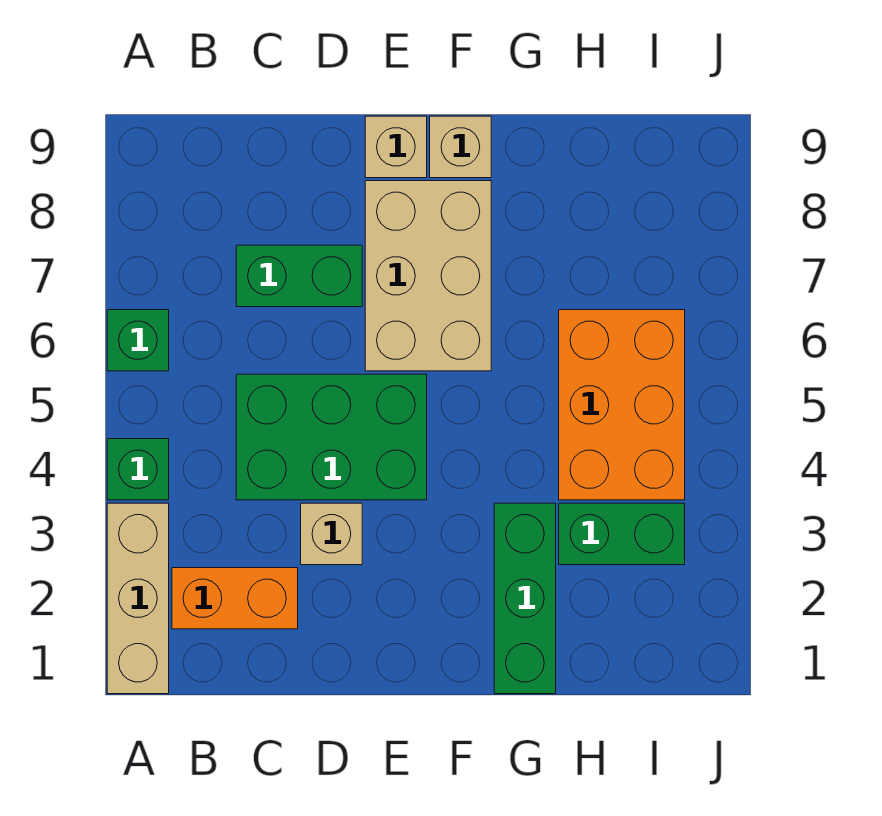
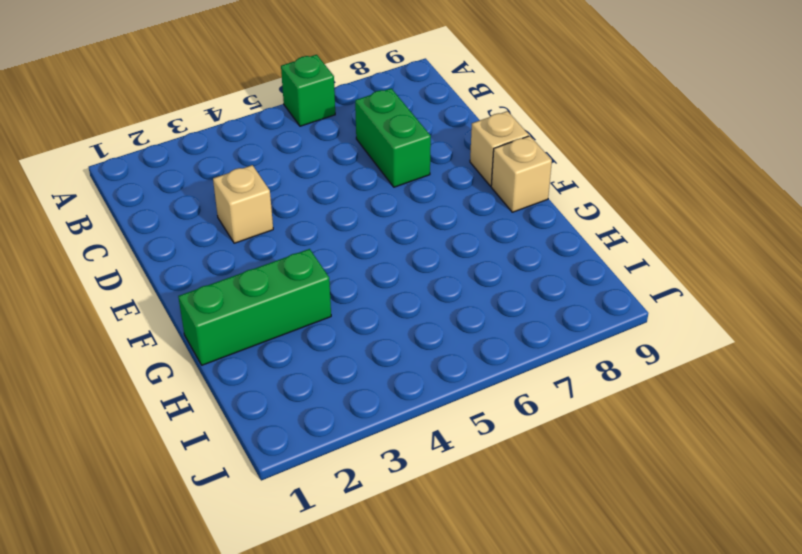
none -> tan 1x3 brick [107,503,169,694]
none -> green 1x1 brick [107,439,169,500]
none -> orange 1x2 brick [172,568,298,629]

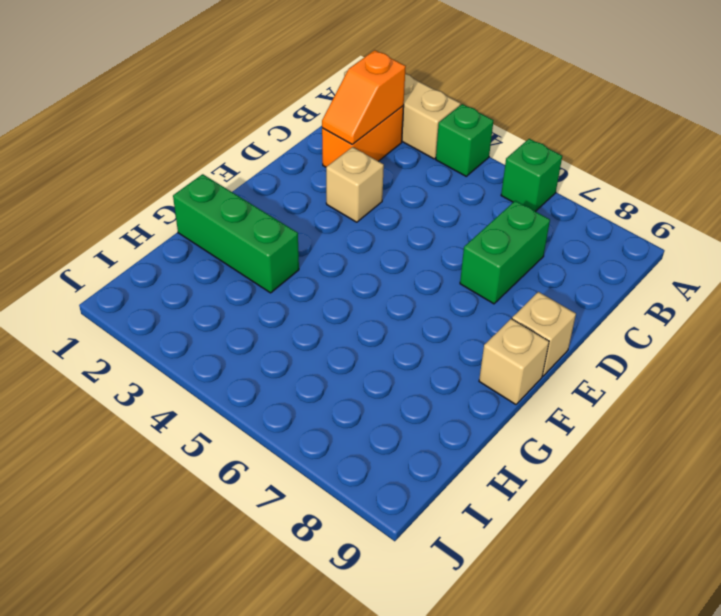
orange 1x2 slope [322,50,406,144] -> none
none -> green 2x3 brick [236,374,427,500]
none -> tan 2x3 brick [365,181,491,371]
none -> green 1x2 brick [559,503,685,565]

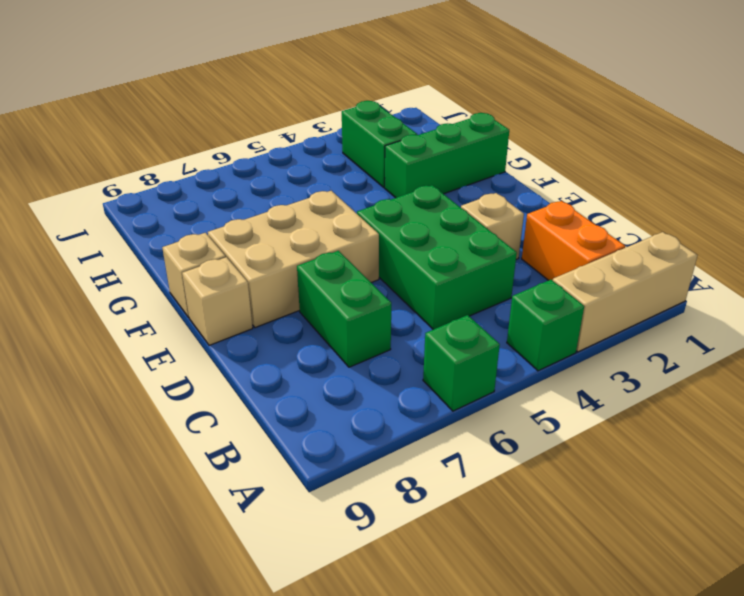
none -> orange 2x3 brick [559,310,685,500]

